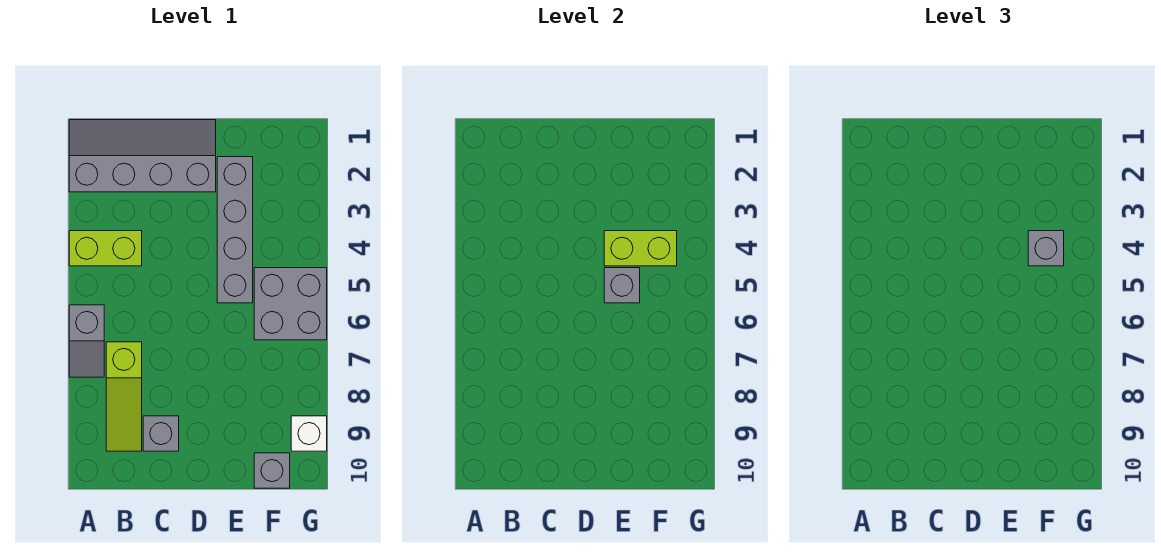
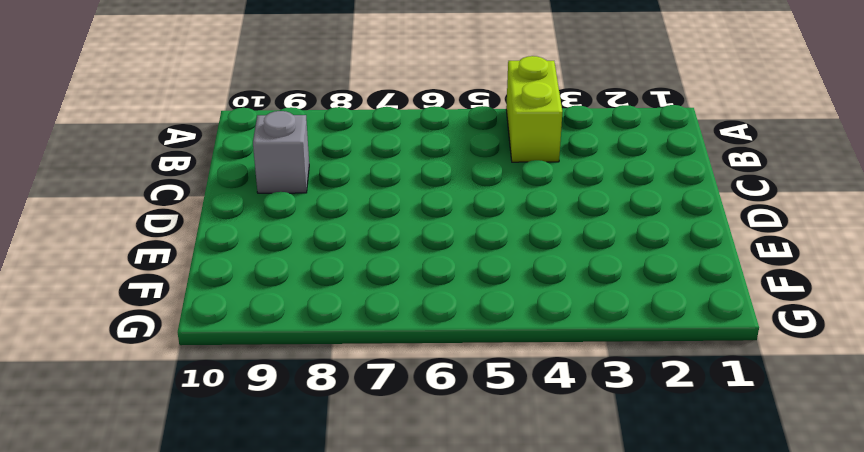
none -> grey 2x4 slope [69,120,216,192]
none -> grey 1x2 slope [69,305,104,377]
none -> lime 1x3 slope [106,342,142,451]

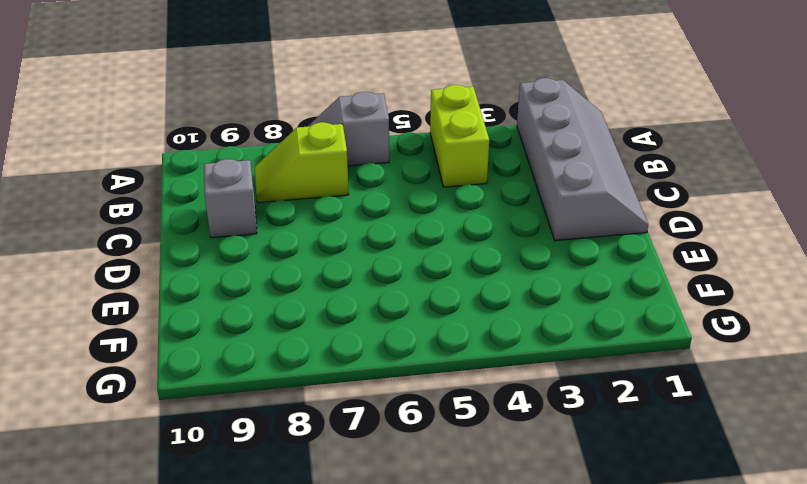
lime 1x2 slope [255,122,349,203] -> lime 1x3 slope [106,342,142,451]
none -> grey 1x4 brick [217,157,253,303]
none -> grey 2x2 brick [254,268,327,340]
none -> grey 1x1 brick [254,453,290,488]

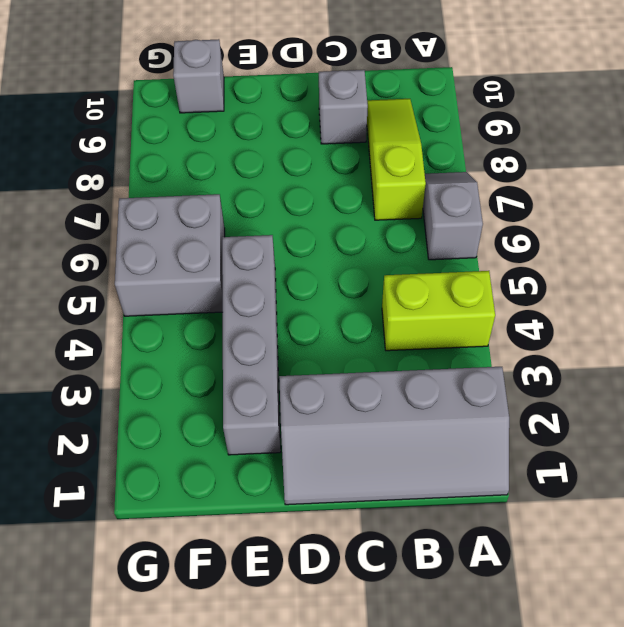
none -> white 1x1 brick [291,416,327,451]
none -> lime 1x2 brick [604,231,677,266]
none -> grey 1x1 brick [604,268,640,303]

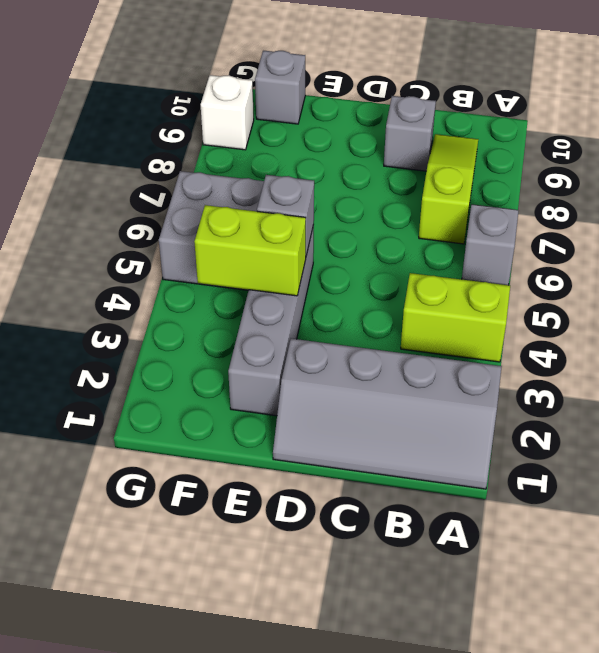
none -> grey 1x1 brick [1028,231,1064,266]

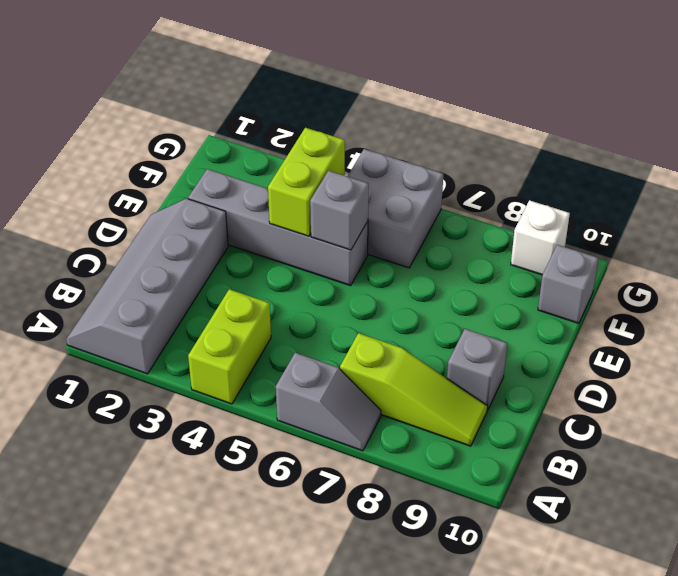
none -> grey 1x1 brick [1028,231,1064,266]

